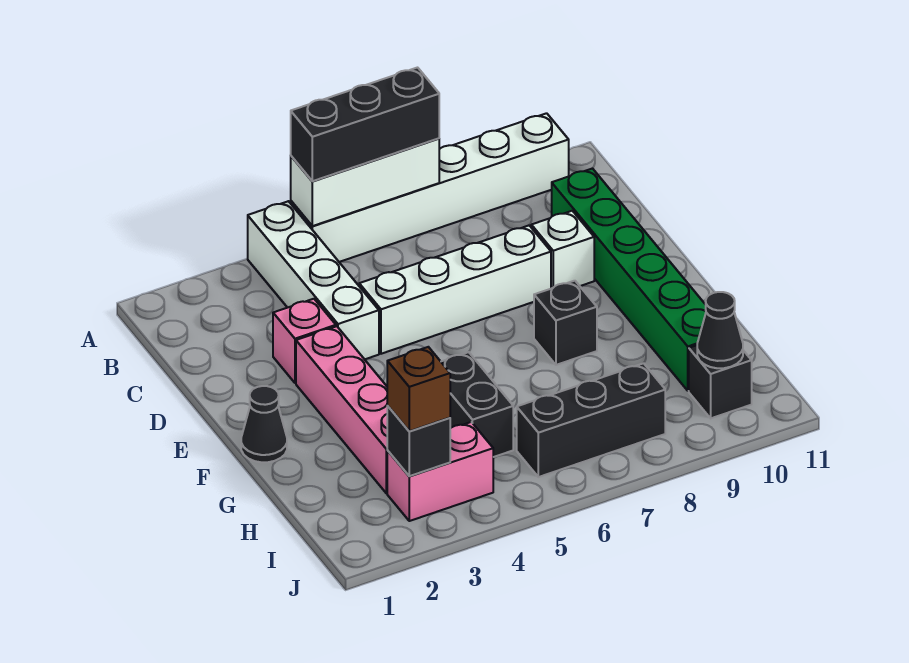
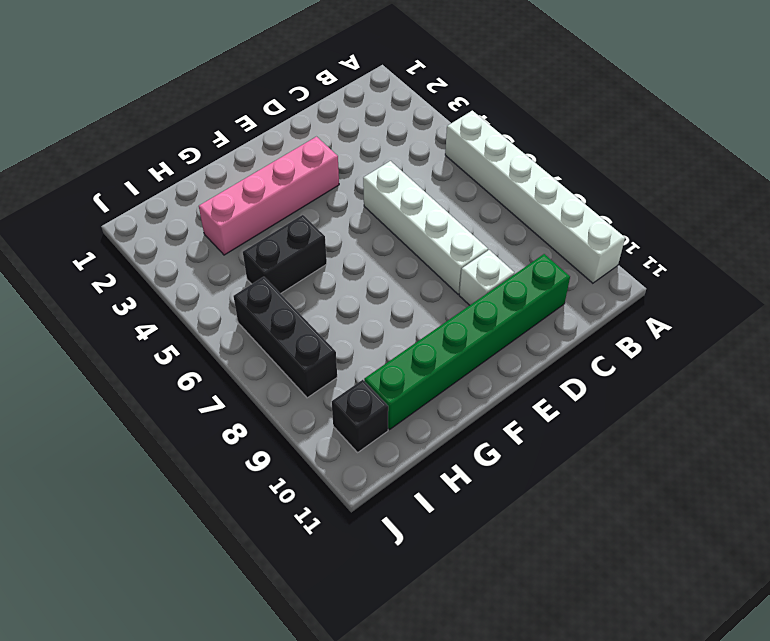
none -> white 1x4 brick [248,201,379,359]
none -> pink 1x1 brick [273,299,336,383]
none -> black 1x1 cone [241,386,287,462]

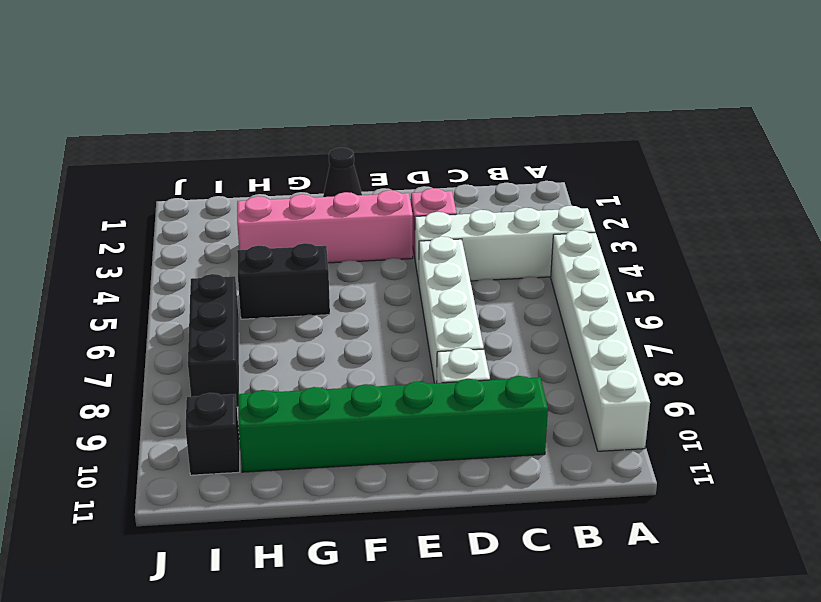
none -> black 1x1 brick [534,281,597,365]
none -> pink 1x2 brick [387,422,493,521]
none -> white 1x3 brick [291,138,439,226]

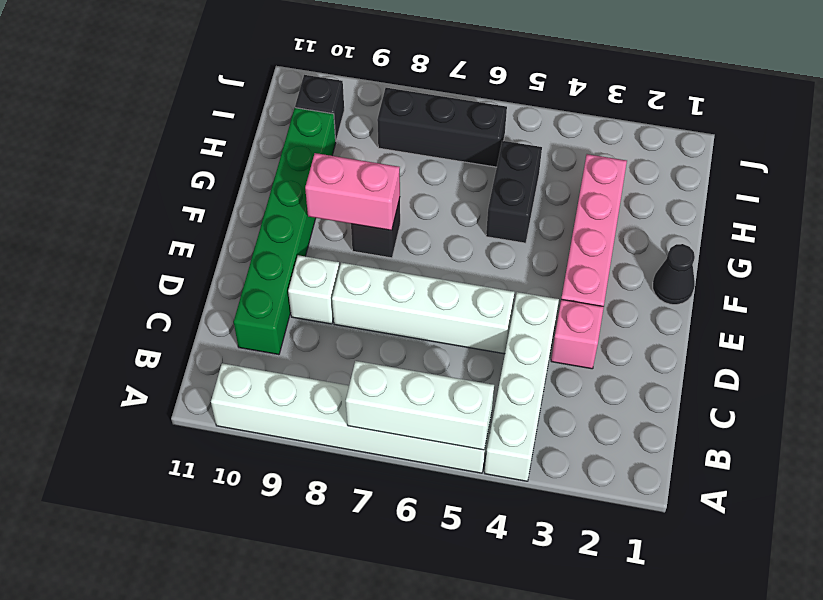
pink 1x2 brick [305,153,400,230] -> pink 1x2 brick moved to [387,422,493,521]
none -> black 1x1 brick [387,406,450,476]
none -> black 1x1 cone [697,292,743,368]
none -> black 1x3 brick [291,68,439,181]

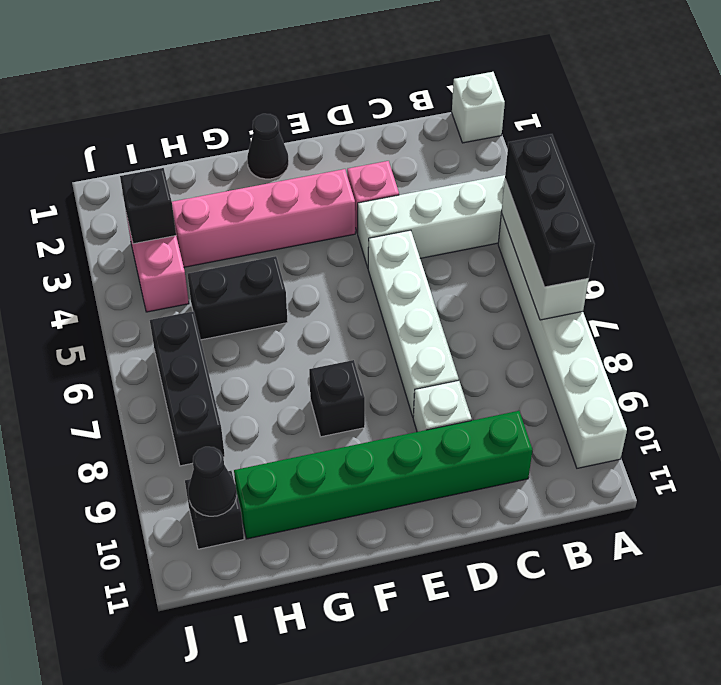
white 1x1 brick [452,72,505,143] -> none
none -> brown 1x1 brick [387,347,450,431]

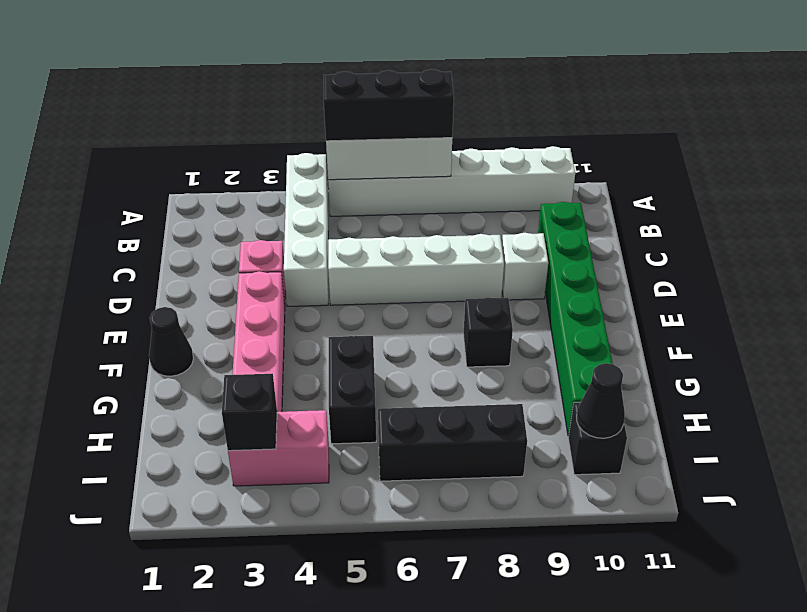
none -> brown 1x1 brick [387,347,450,431]

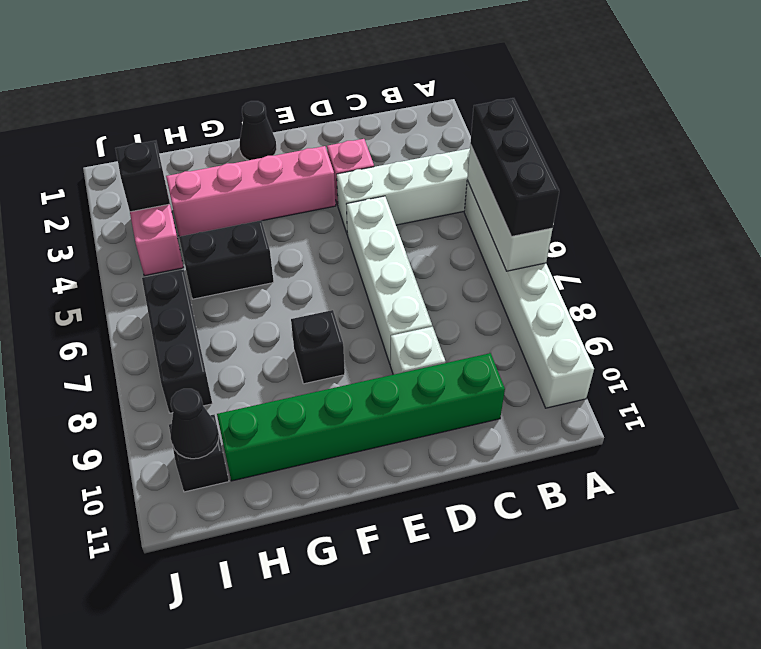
none -> brown 1x1 brick [387,347,450,431]

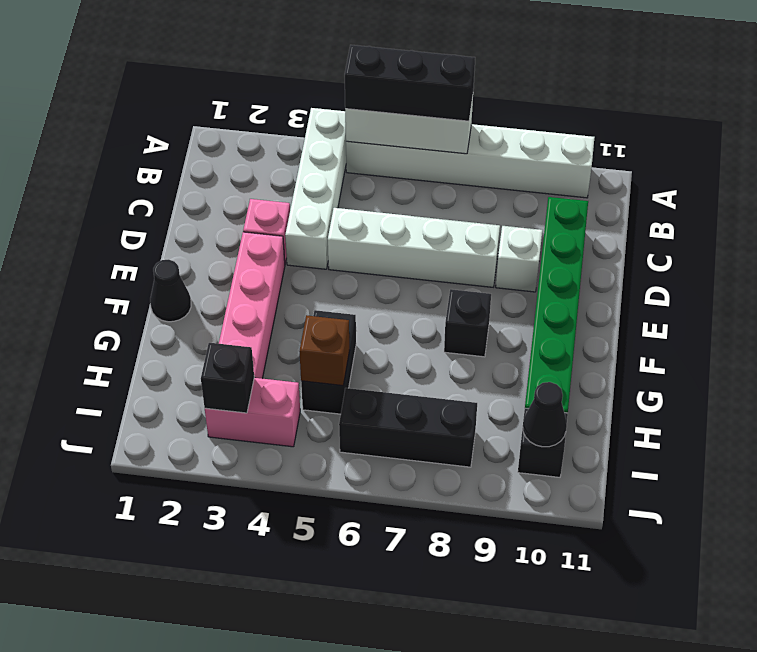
brown 1x1 brick [299,315,350,386] -> brown 1x1 brick moved to [387,347,450,431]

